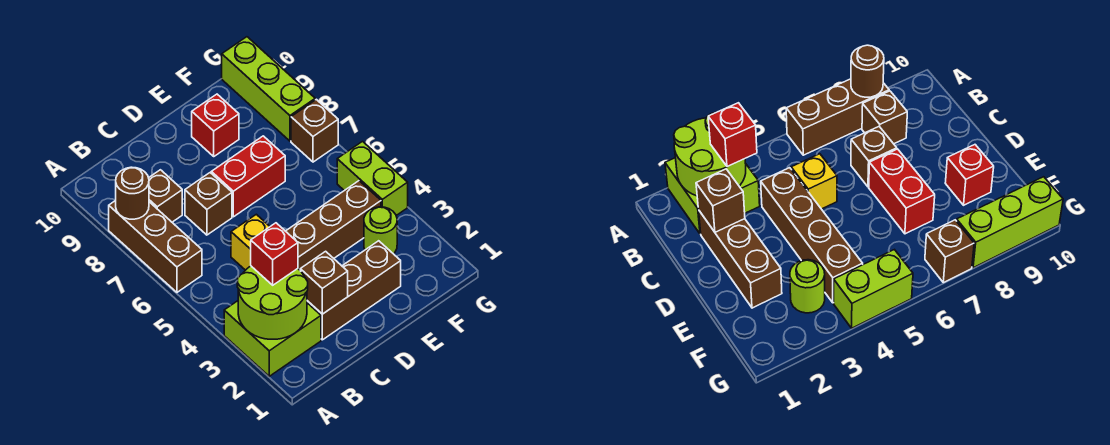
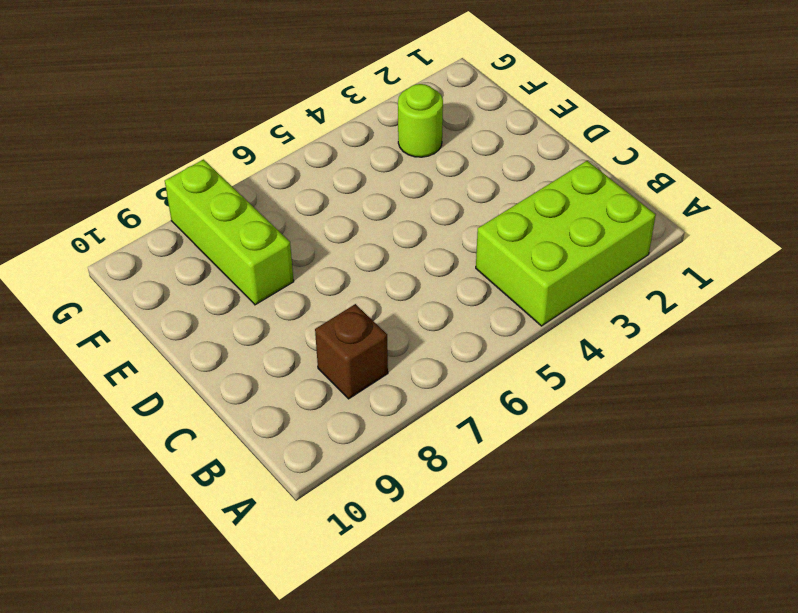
lime 2x3 brick [476,161,656,326] -> lime 2x2 brick [224,301,321,376]
lime 1x3 brick [165,160,294,305] -> lime 1x3 brick turned to [222,37,315,141]
none -> brown 1x3 brick [109,201,202,292]
none -> brown 1x3 brick [307,241,401,340]
none -> brown 1x4 brick [286,181,381,270]

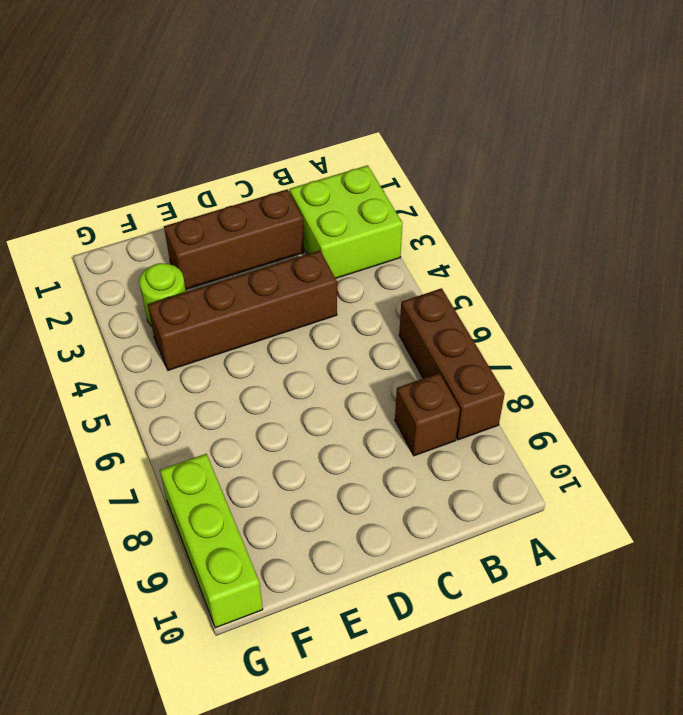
none -> yellow 1x1 brick [231,214,270,270]
none -> brown 1x1 brick [185,173,232,235]
none -> red 1x2 brick [211,136,285,217]

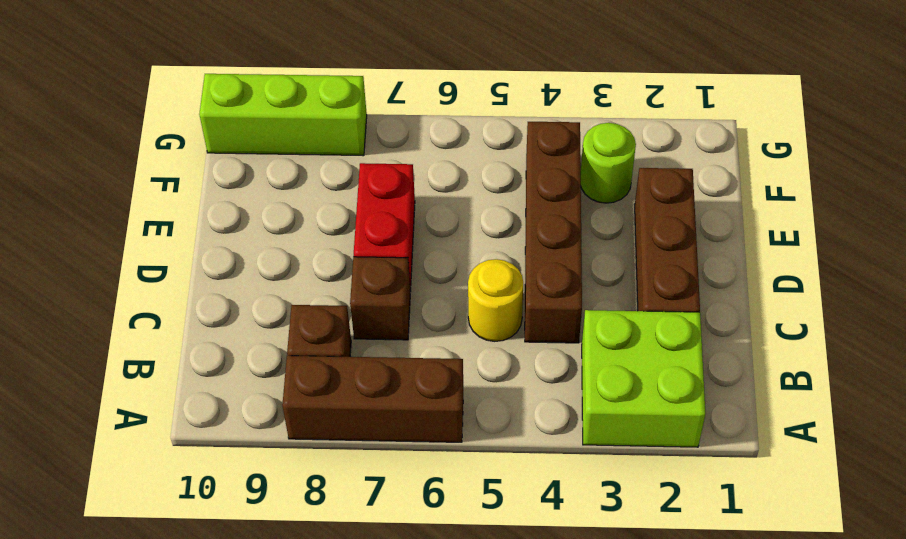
yellow 1x1 round brick [468,259,523,341] -> yellow 1x1 brick [231,214,270,270]
none -> red 1x1 brick [192,94,239,156]
none -> lime 1x2 brick [337,142,408,215]
none -> brown 1x1 brick [291,99,338,162]

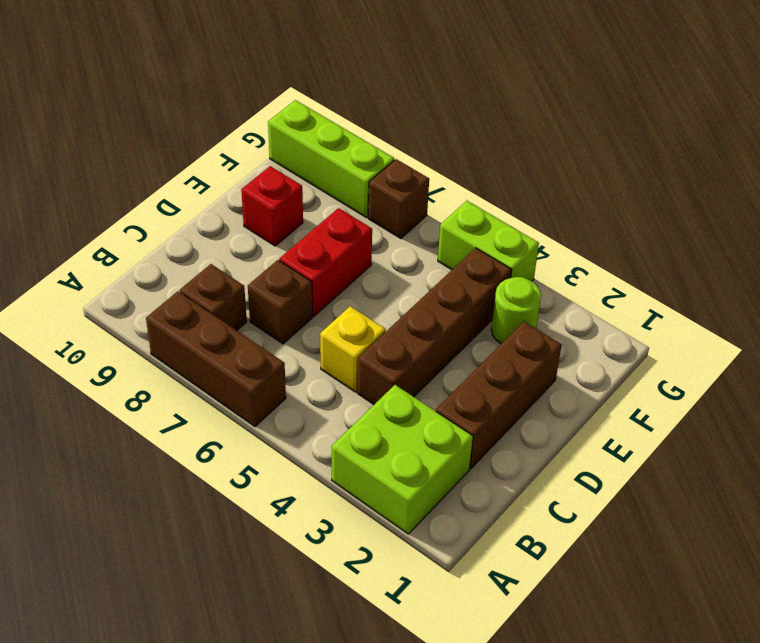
none -> lime 2x2 round brick [237,266,308,339]
none -> brown 1x1 round brick [115,167,149,219]
none -> brown 1x1 brick [300,251,348,314]

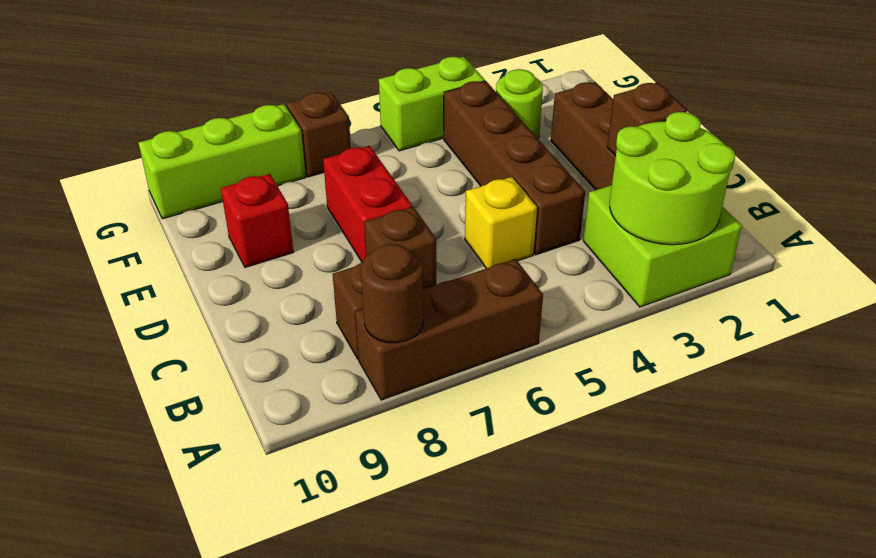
none -> red 1x1 brick [251,223,298,285]

